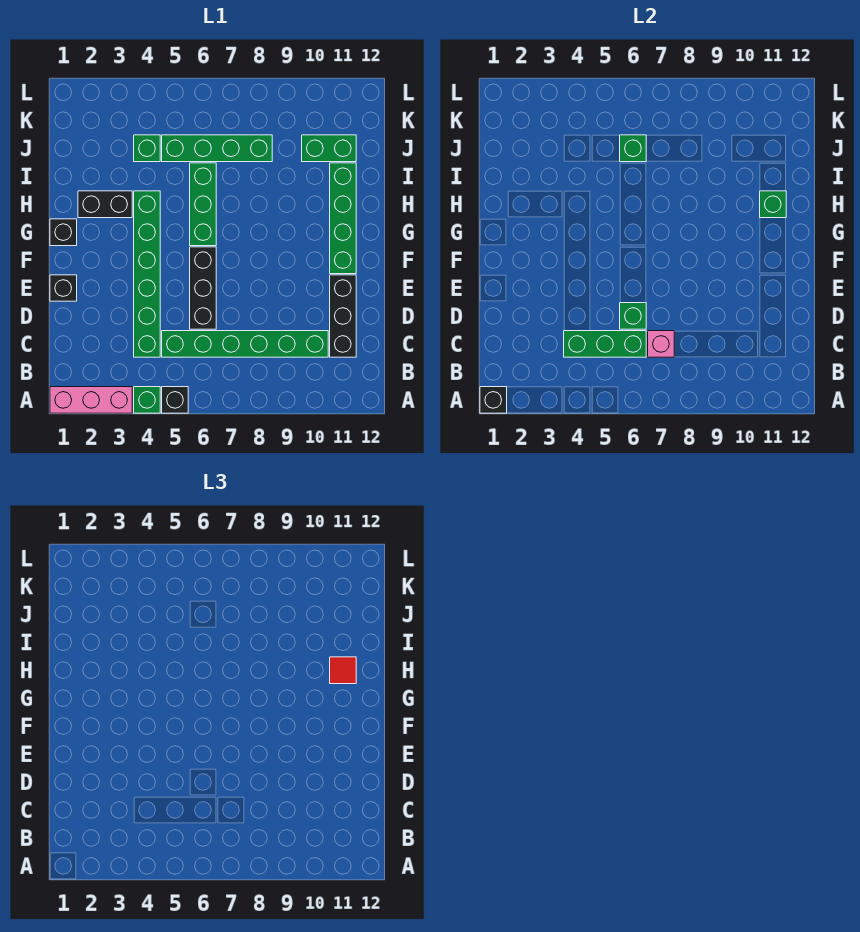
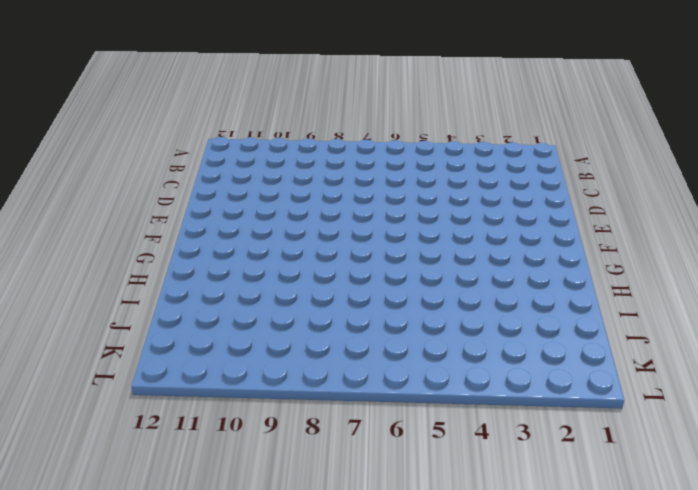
none -> pink 1x3 brick [50,387,132,413]
none -> green 1x1 brick [134,387,160,413]
none -> black 1x1 brick [162,387,188,413]

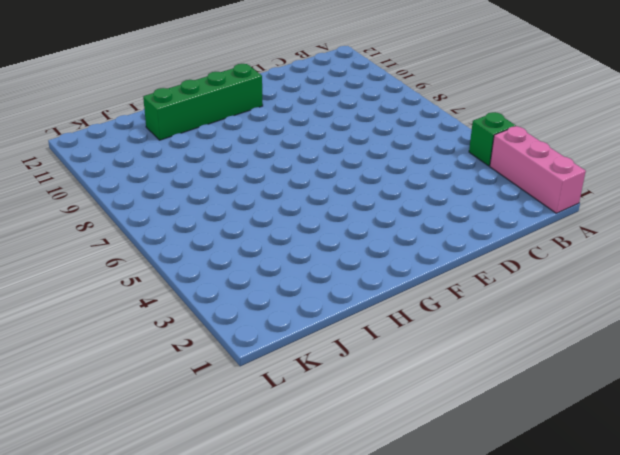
none -> black 1x1 brick [162,387,188,413]
none -> green 1x6 brick [134,191,160,357]
none -> green 1x6 brick [162,331,328,357]

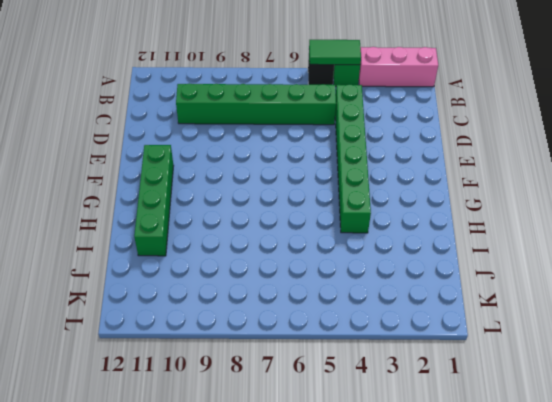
green 1x2 tile [309,40,361,65] -> none
none -> black 1x3 brick [330,275,356,357]
none -> black 1x3 brick [190,247,216,329]
none -> black 1x1 brick [50,275,77,301]

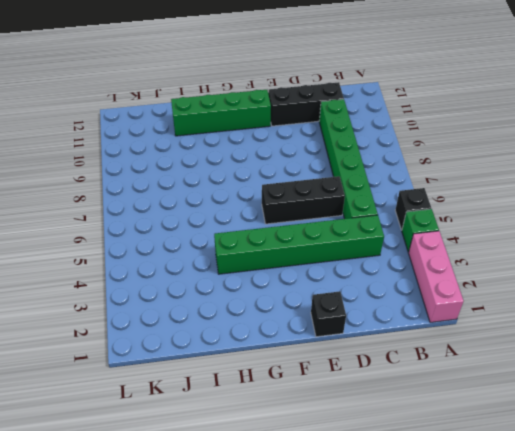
none -> black 1x1 brick [50,219,77,246]
none -> green 1x3 brick [190,163,216,246]
none -> black 1x2 brick [78,191,132,218]

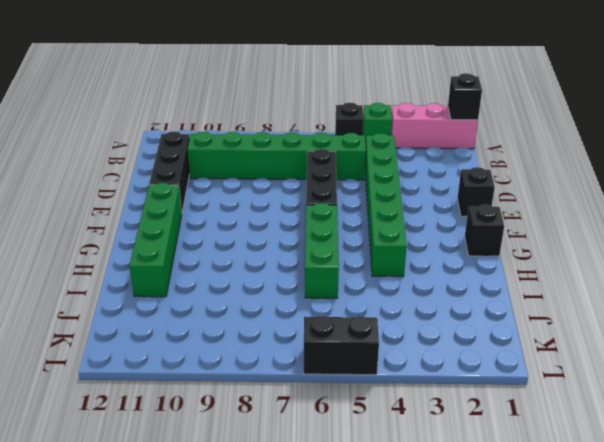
black 1x2 brick [304,316,379,375] -> black 1x2 brick moved to [78,191,132,218]
none -> green 1x1 brick [134,135,160,162]
none -> green 1x4 brick [162,135,272,162]
none -> green 1x2 brick [302,135,356,162]

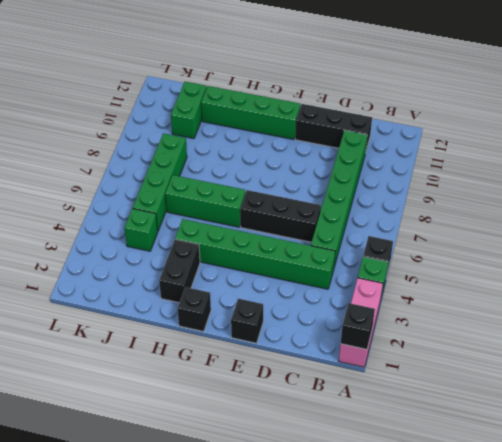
none -> green 1x3 brick [564,331,646,357]
none -> pink 1x1 brick [648,331,674,357]
none -> green 1x1 brick [620,303,646,329]

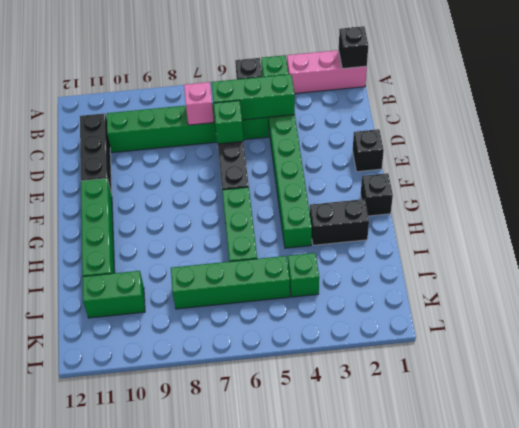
none -> green 1x1 brick [760,191,786,218]
none -> green 1x1 brick [620,135,646,162]
none -> red 1x1 tile [330,657,356,684]

